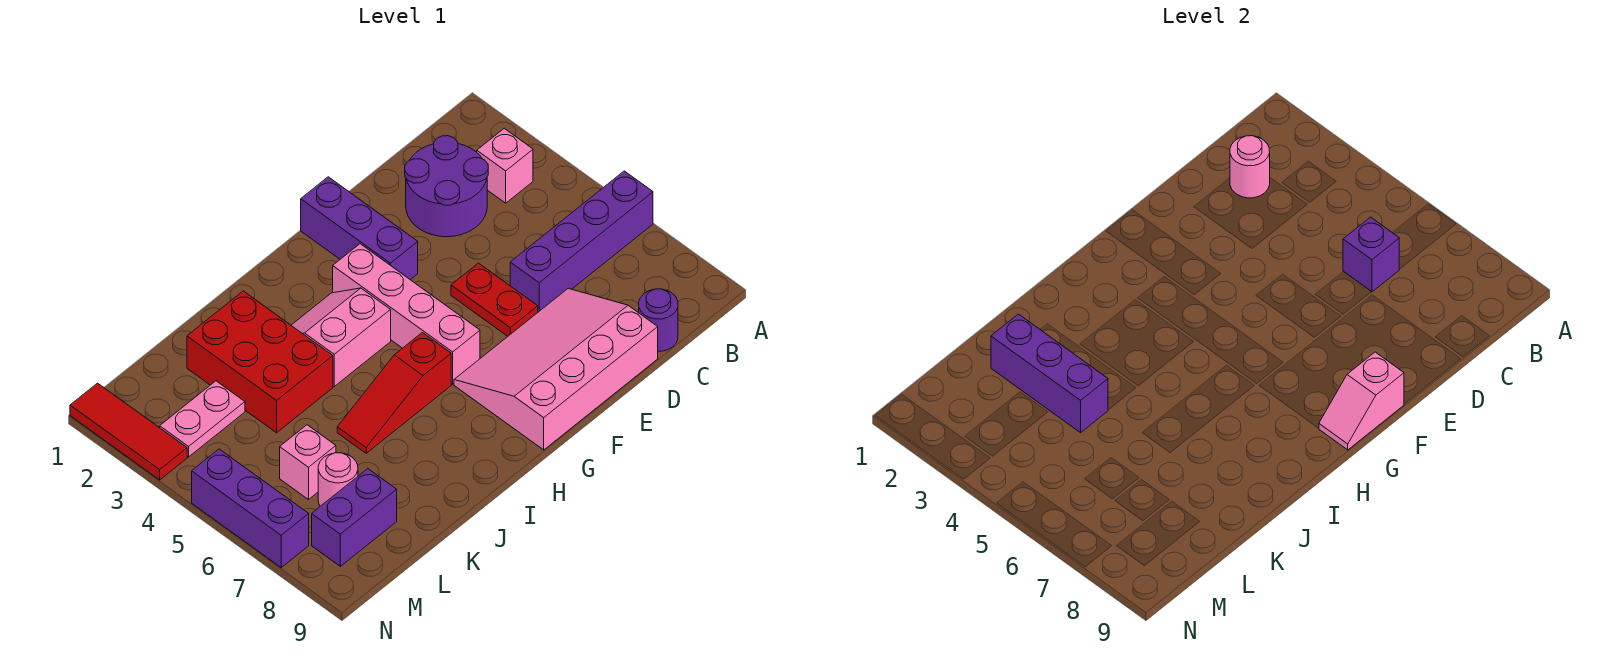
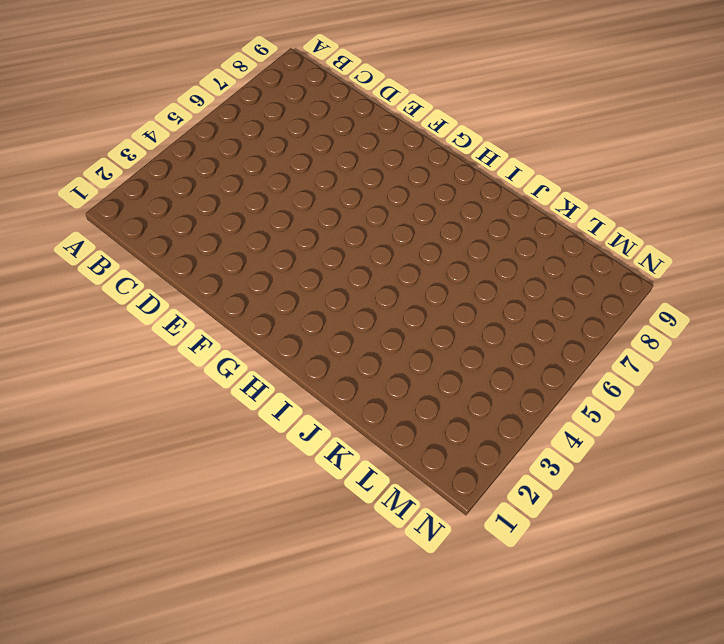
none -> purple 1x4 brick [510,171,653,312]
none -> pink 1x1 brick [477,128,533,203]
none -> purple 2x2 round brick [405,136,488,237]

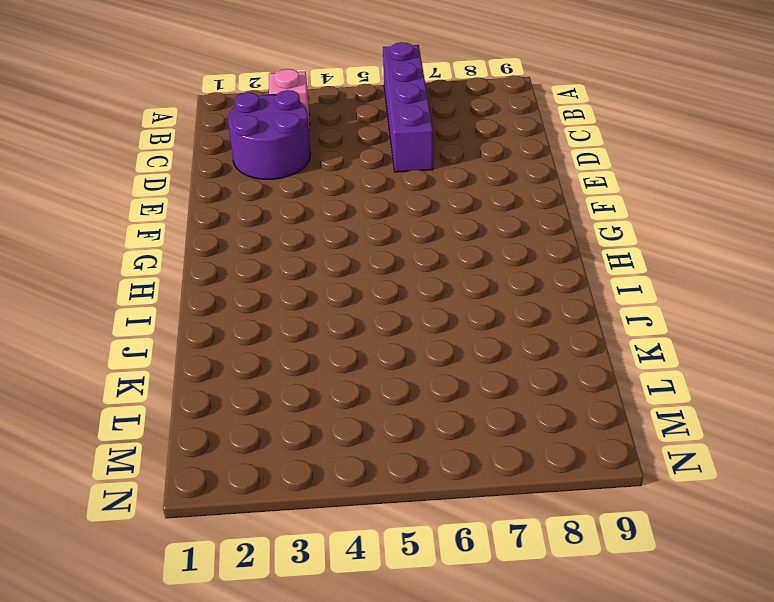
none -> purple 1x1 round brick [639,289,678,351]
none -> pink 3x4 slope [454,288,658,450]
none -> red 1x2 plate [451,263,538,336]

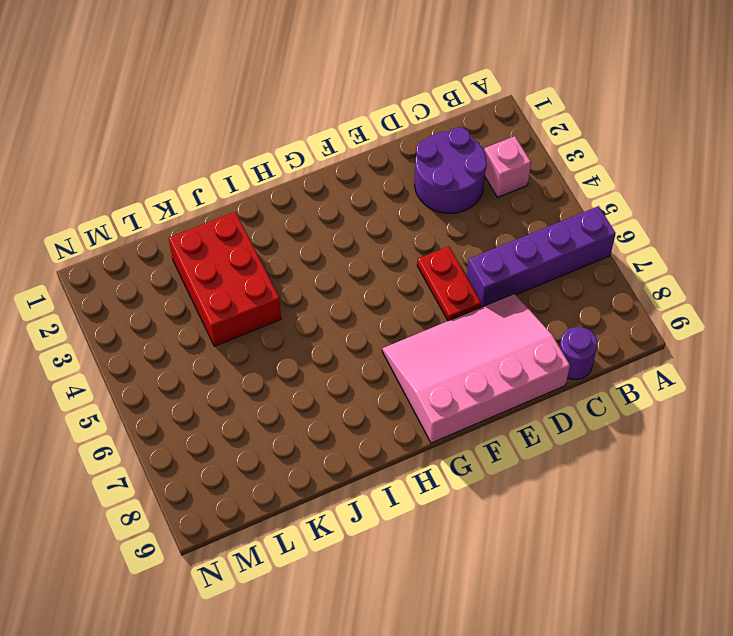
none -> purple 1x3 brick [301,177,418,280]
none -> pink 1x4 brick [333,244,480,384]
none -> pink 2x2 slope [291,288,391,386]

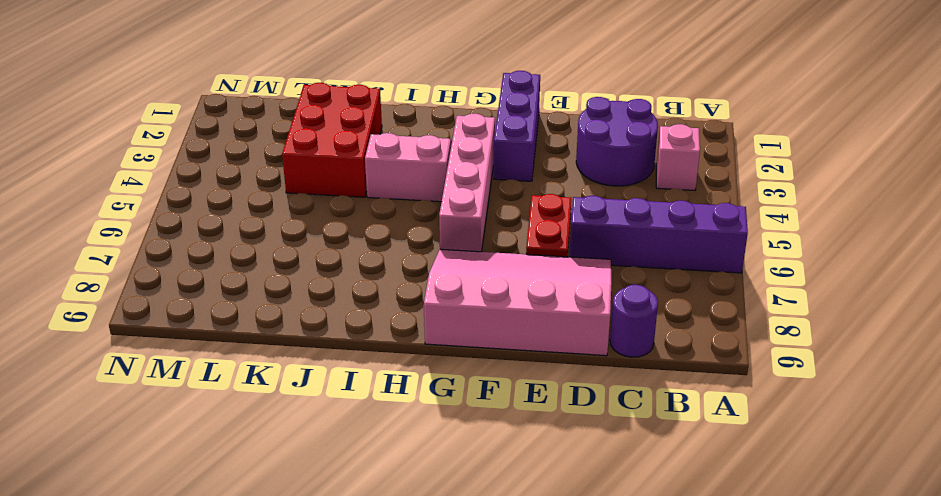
none -> red 1x3 slope [337,333,451,453]
none -> pink 1x2 plate [160,381,245,457]
none -> pink 1x1 brick [280,425,336,500]

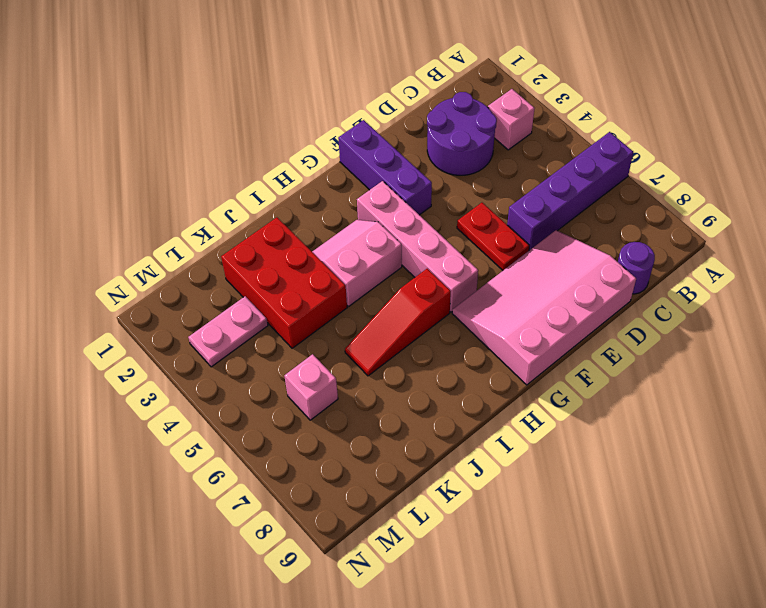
none -> pink 1x1 round brick [318,453,358,506]
none -> purple 1x2 brick [312,469,397,566]
none -> red 1x3 tile [70,383,187,480]

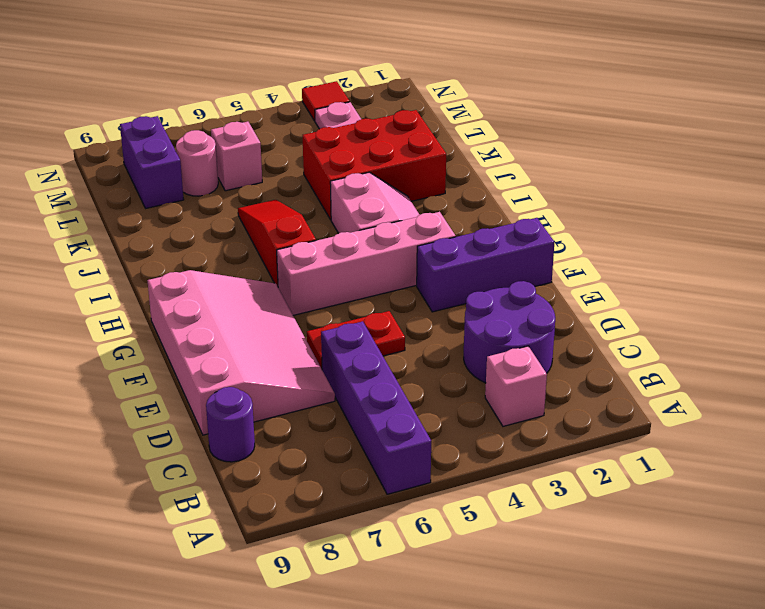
red 1x1 tile [302,81,350,121] -> red 1x3 tile [70,383,187,480]
none -> purple 1x3 brick [192,449,309,567]
none -> pink 1x1 round brick [1230,136,1270,198]
none -> purple 1x1 brick [1343,217,1399,292]

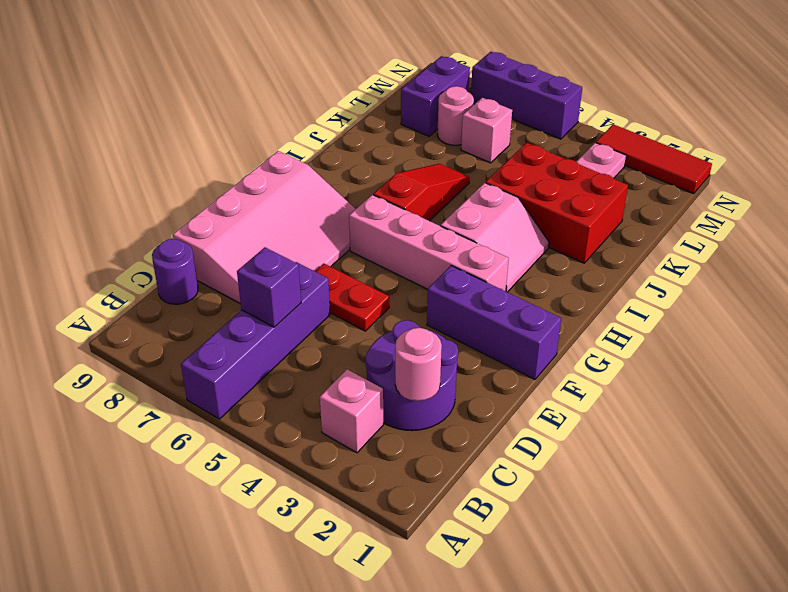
none -> pink 1x2 slope [1319,352,1404,450]
none -> purple 1x3 brick [991,314,1108,433]

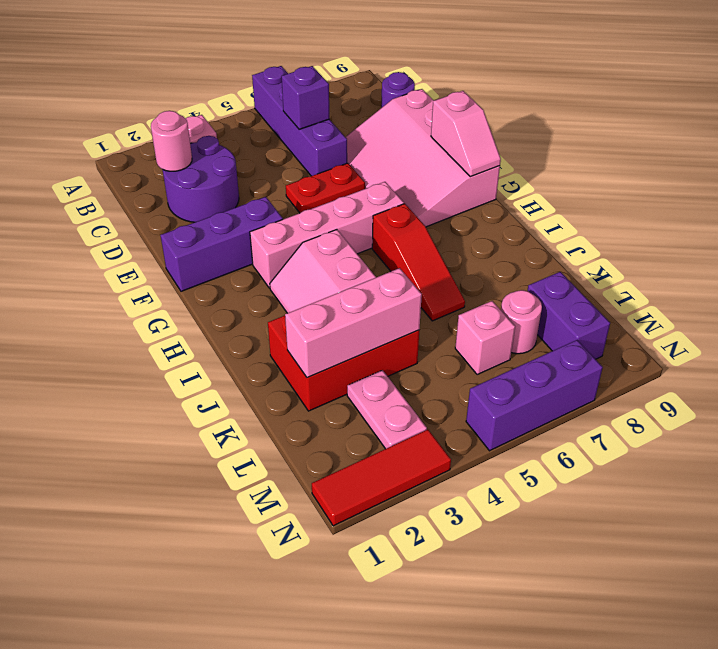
pink 1x3 brick [285,268,422,378] -> purple 1x3 brick [991,314,1108,433]

